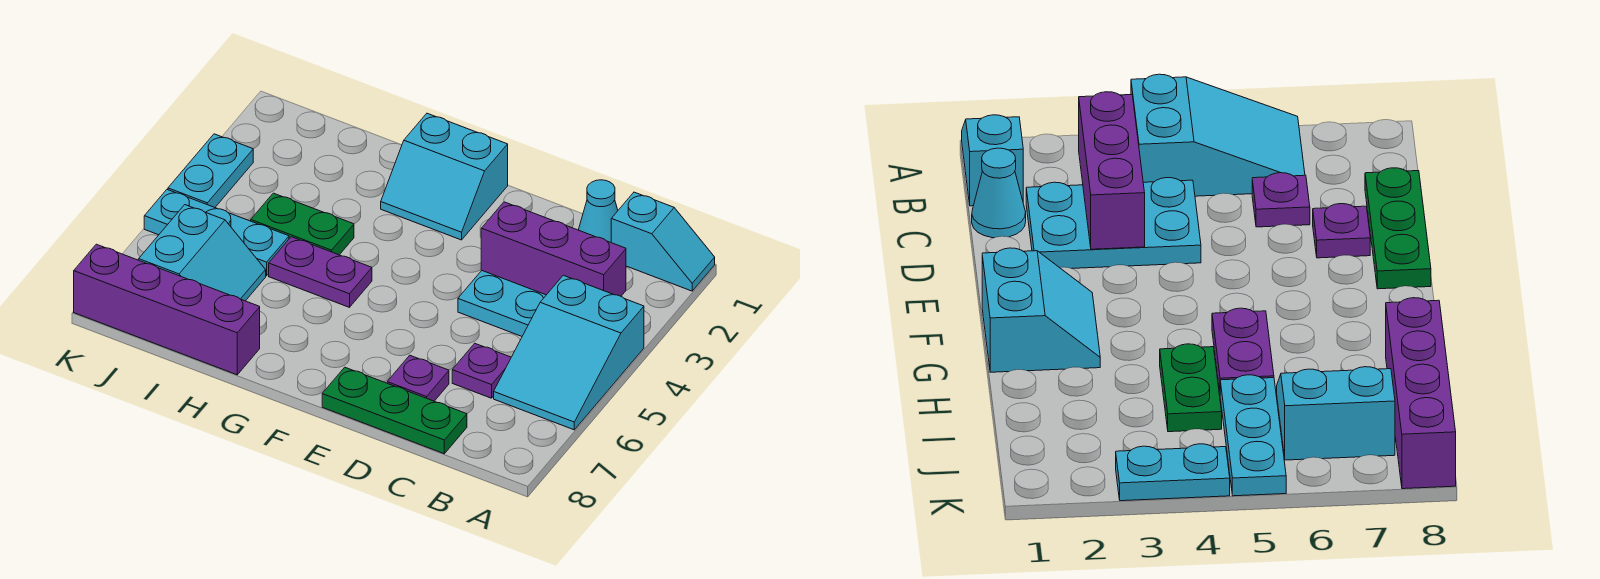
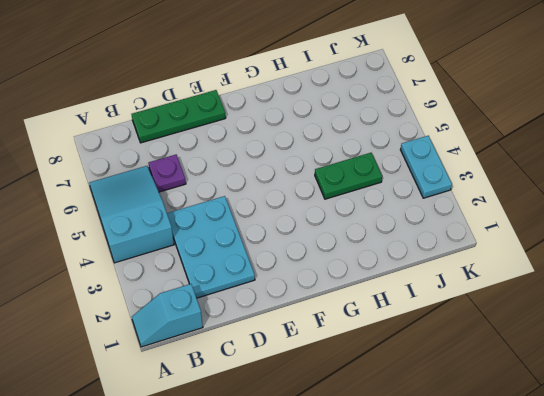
none -> cyan 1x1 cone [579,180,618,242]
none -> purple 1x1 plate [387,355,449,401]
none -> cyan 2x2 slope [381,113,508,240]

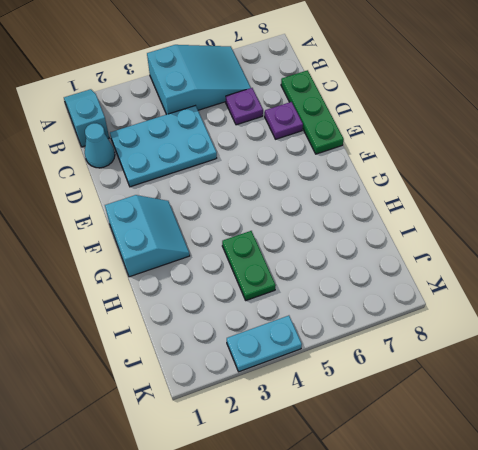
none -> purple 1x2 plate [269,237,372,307]
none -> purple 1x4 brick [74,244,260,375]
none -> cyan 1x3 plate [144,190,289,276]

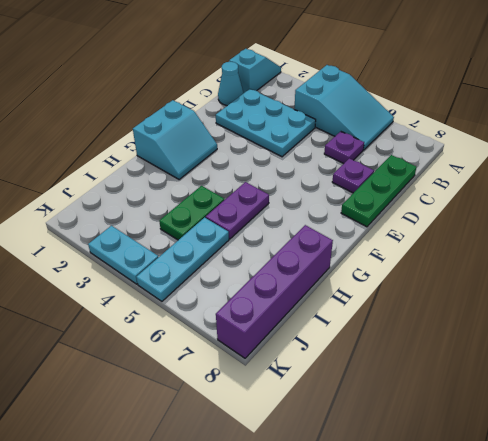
none -> cyan 2x2 slope [139,205,266,301]
none -> purple 1x3 brick [481,202,626,296]

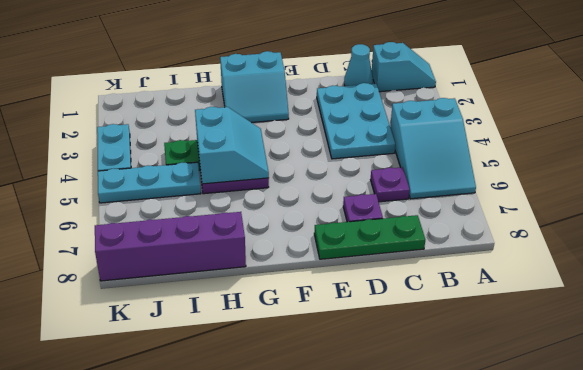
cyan 2x2 slope [195,107,269,184] -> cyan 2x2 slope moved to [139,205,266,301]
none -> purple 1x3 brick [481,202,626,296]

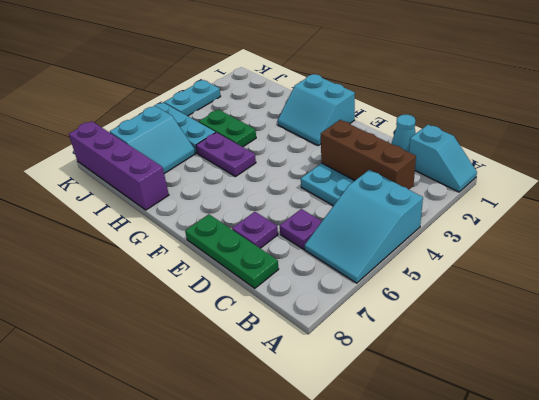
brown 1x3 brick [321,120,416,190] -> purple 1x3 brick [481,202,626,296]

